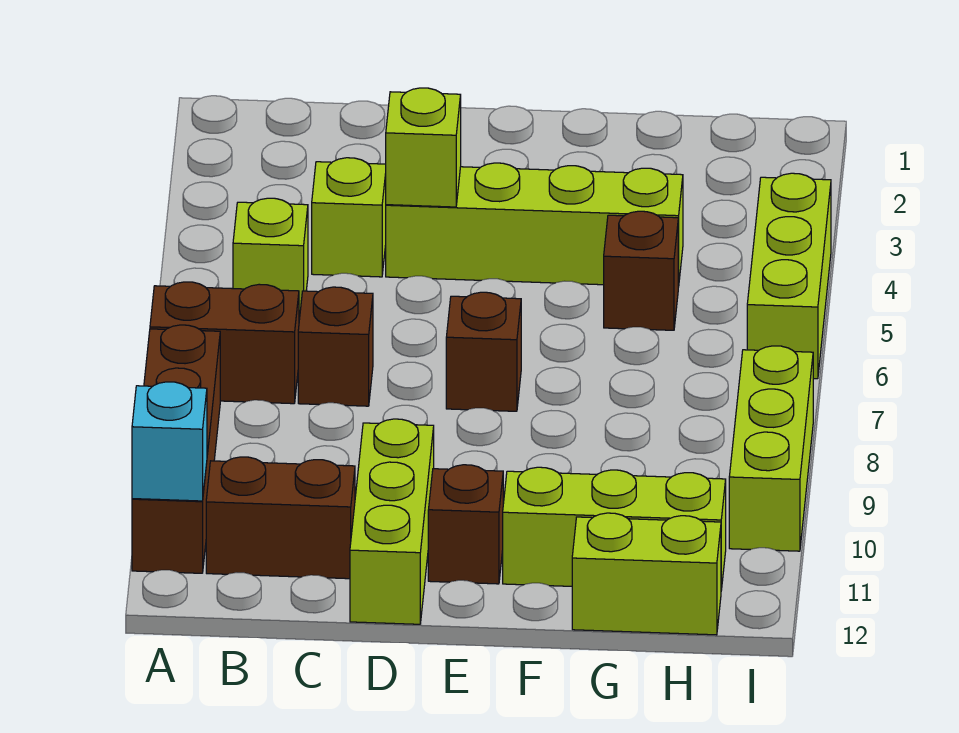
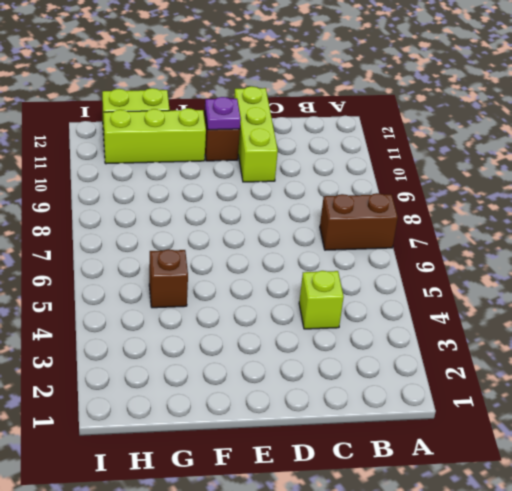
purple 1x1 plate [205,97,241,130] -> none
none -> brown 1x4 brick [132,325,220,573]
none -> lime 1x1 brick [233,198,308,317]
none -> brown 1x2 brick [206,457,355,579]

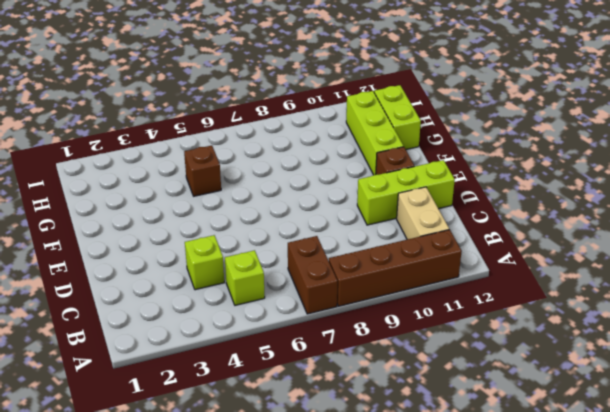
tan 1x2 brick [397,187,449,239] -> brown 1x2 brick [206,457,355,579]
none -> brown 1x1 brick [298,287,373,406]
none -> lime 1x4 brick [386,163,683,287]
none -> brown 1x1 brick [446,292,521,411]

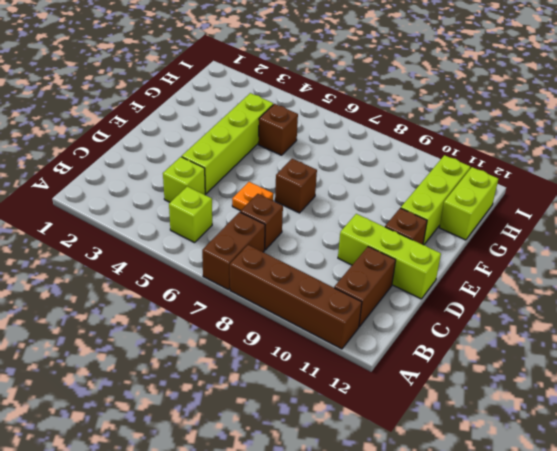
orange 1x1 plate [232,182,273,211] -> none
none -> lime 1x3 brick [747,173,831,379]
none -> lime 1x3 brick [729,346,813,551]
none -> cyan 1x1 brick [132,382,207,501]

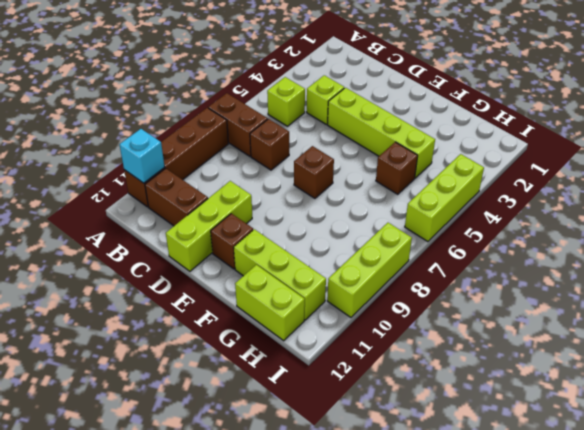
none -> lime 1x1 brick [386,88,461,207]

